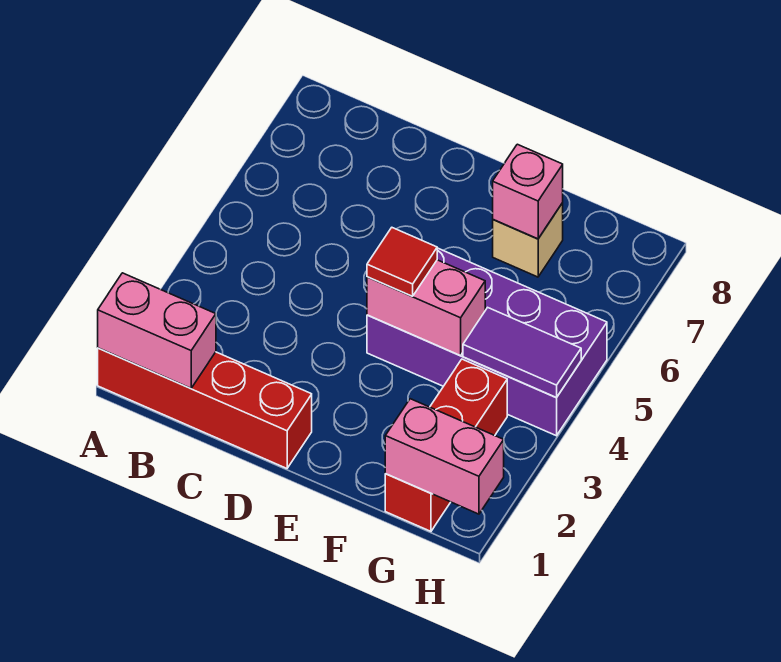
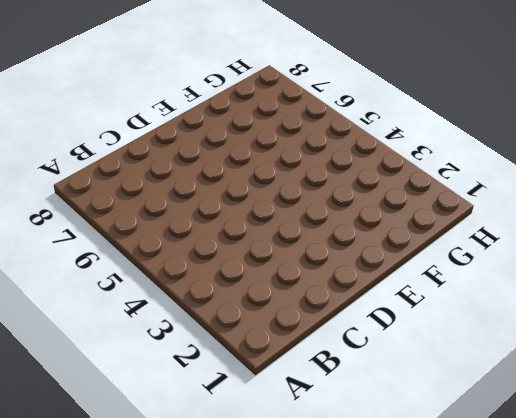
none -> red 1x4 brick [98,348,312,468]
none -> purple 2x4 brick [367,248,607,436]

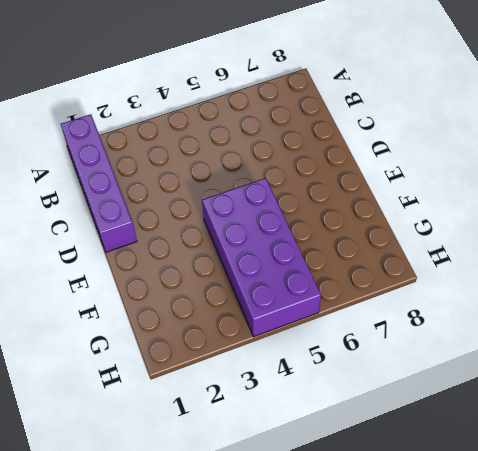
purple 1x4 brick [61,114,137,252] -> red 1x4 brick [98,348,312,468]
none -> tan 1x1 brick [493,203,563,277]
none -> red 1x3 brick [385,359,507,531]

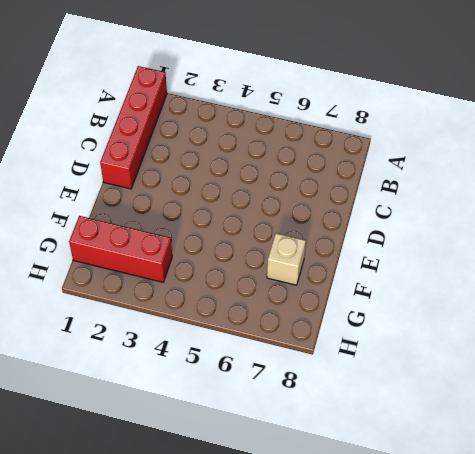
none -> purple 2x4 brick [367,248,607,436]
none -> pink 1x2 brick [98,273,216,388]

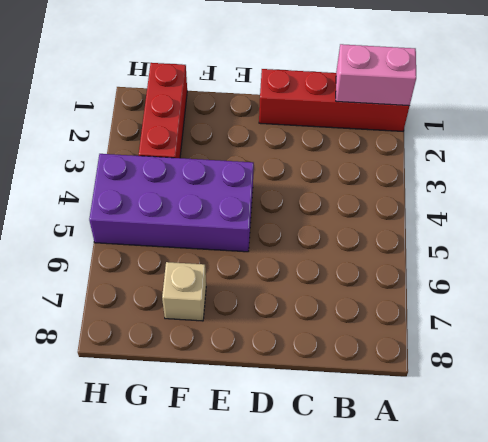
none -> pink 1x2 brick [367,260,485,356]
none -> pink 1x1 brick [493,144,563,239]

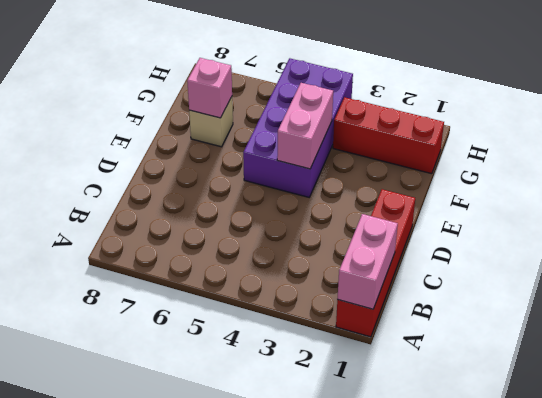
none -> pink 1x2 brick [385,399,504,514]
none -> purple 1x2 tile [463,308,581,397]

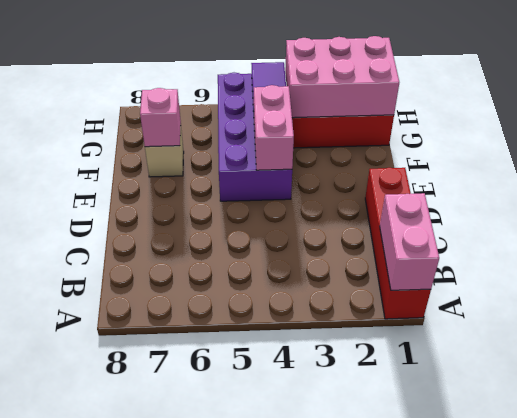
pink 2x3 brick [285,36,399,118] -> pink 1x2 brick [385,399,504,514]
none -> red 1x1 tile [367,228,437,296]

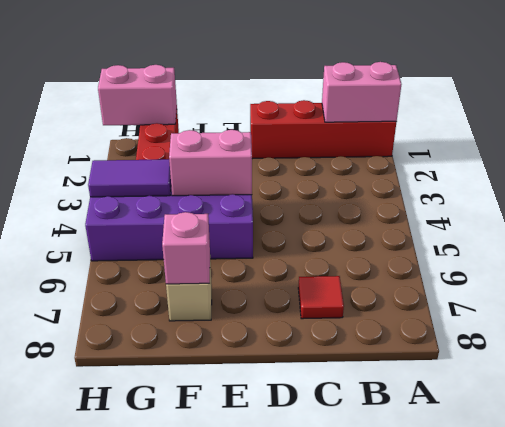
red 1x1 tile [298,276,344,319] -> red 1x1 tile moved to [367,228,437,296]

